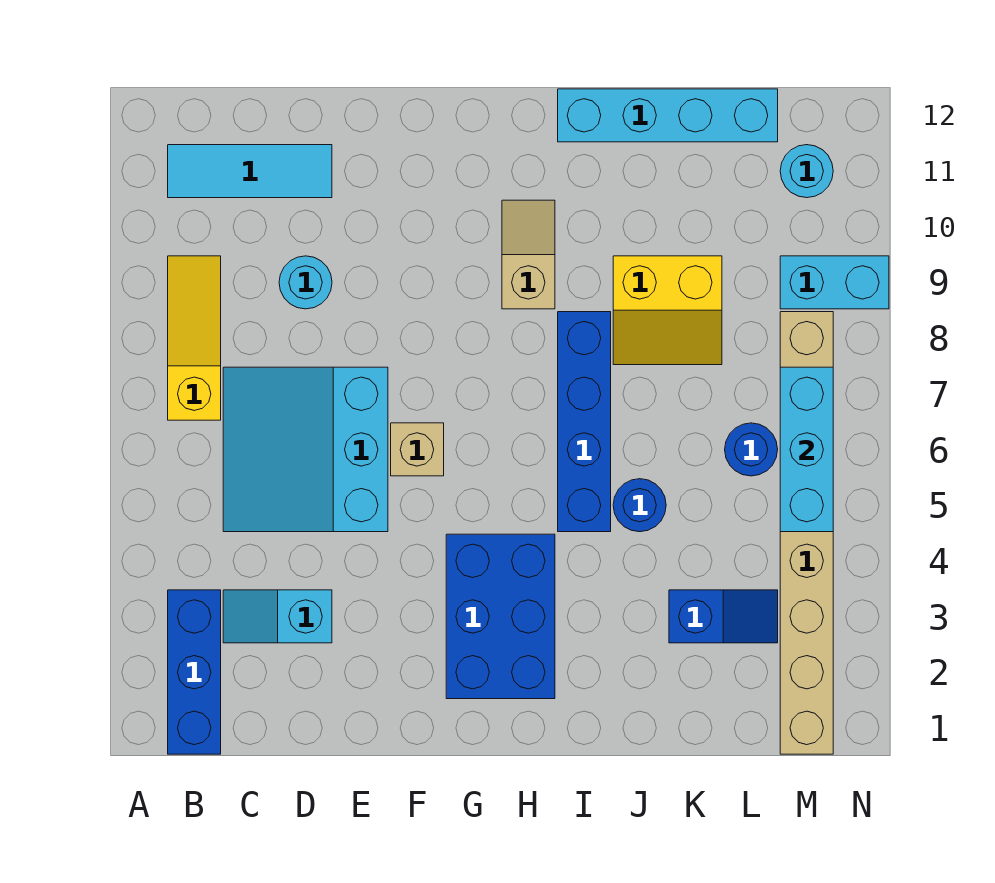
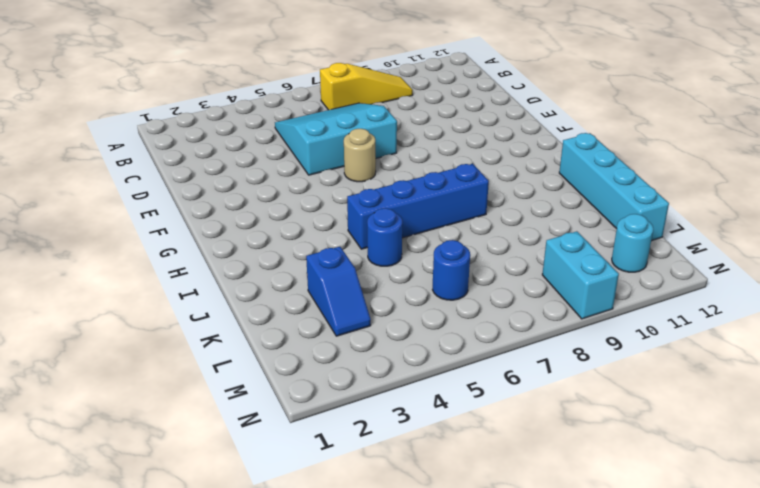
tan 1x1 round brick [344,129,376,182] -> tan 1x1 brick [391,423,444,476]
none -> blue 1x3 brick [168,590,221,754]
none -> cyan 1x3 tile [168,145,332,198]
none -> cyan 1x2 slope [223,590,332,643]

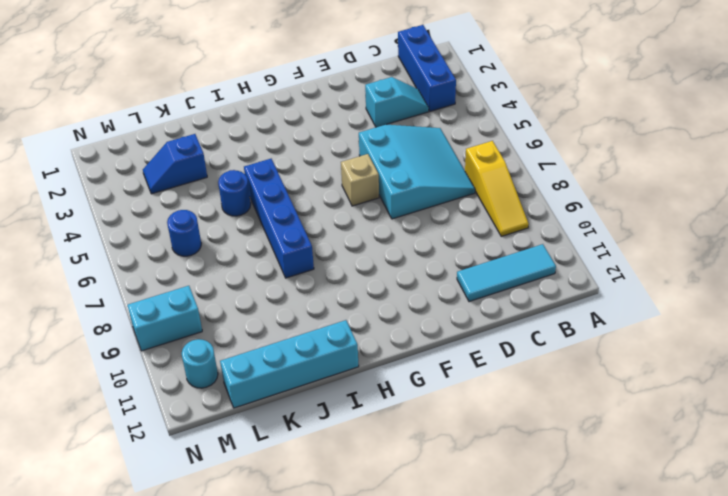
none -> cyan 1x1 round brick [279,256,332,309]
none -> blue 2x3 brick [446,534,555,699]
none -> tan 1x2 slope [502,200,555,309]

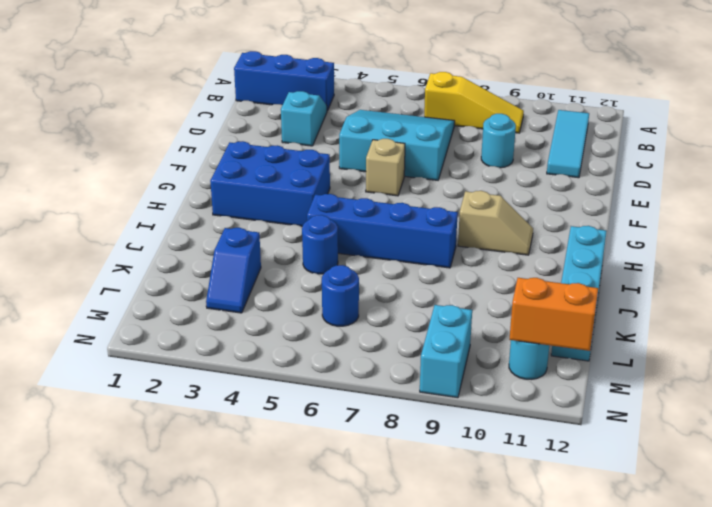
orange 1x2 brick [509,278,598,351] -> none
none -> yellow 2x2 slope [613,256,722,365]
none -> tan 1x8 brick [780,312,833,754]
none -> cyan 1x3 brick [780,367,833,532]

